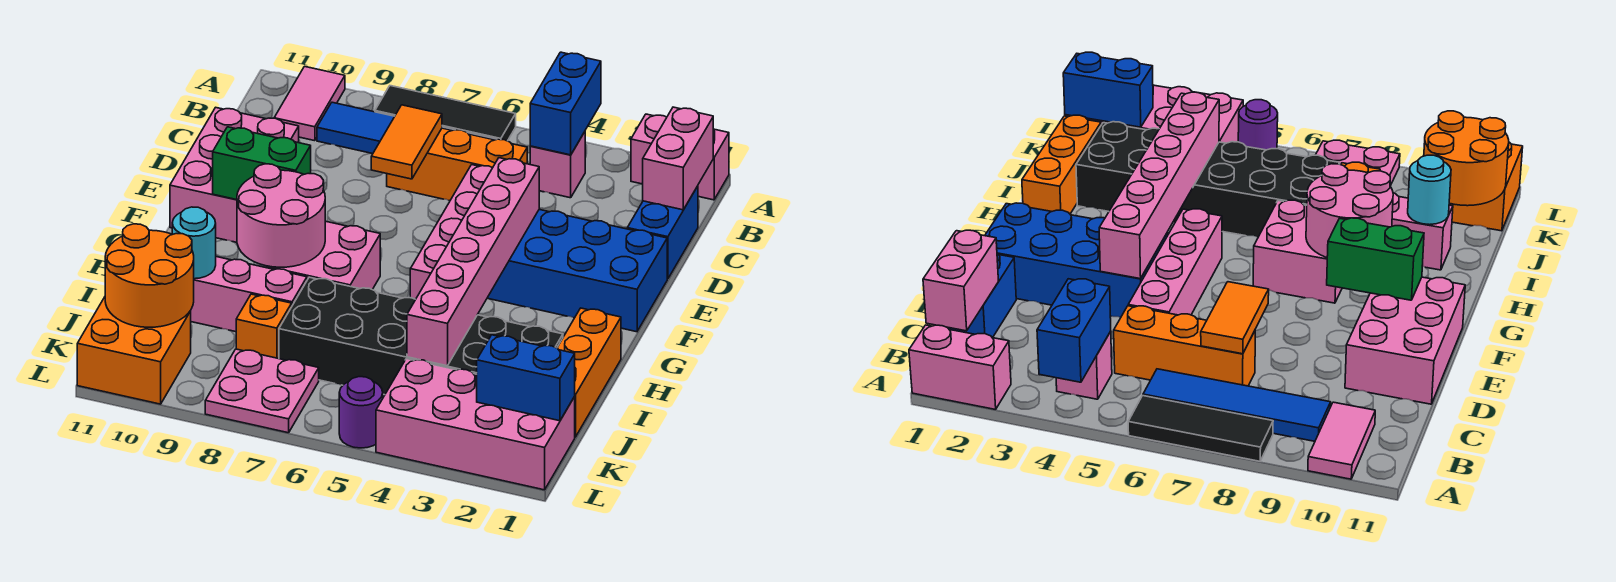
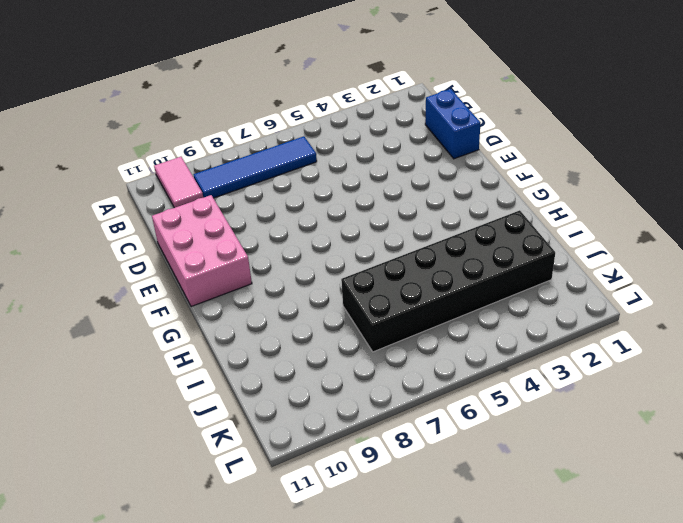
none -> pink 1x2 brick [631,114,729,200]
none -> black 1x3 tile [375,86,516,141]
none -> pink 1x1 brick [530,132,585,198]

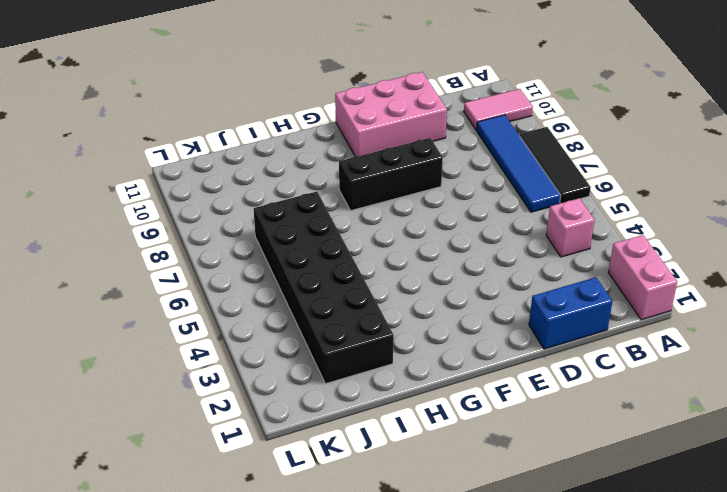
black 1x3 brick [339,138,443,211] -> pink 2x2 brick [267,221,380,290]
none -> orange 1x3 brick [387,128,527,201]
none -> pink 1x4 brick [410,165,492,299]
none -> blue 2x4 brick [488,209,667,332]

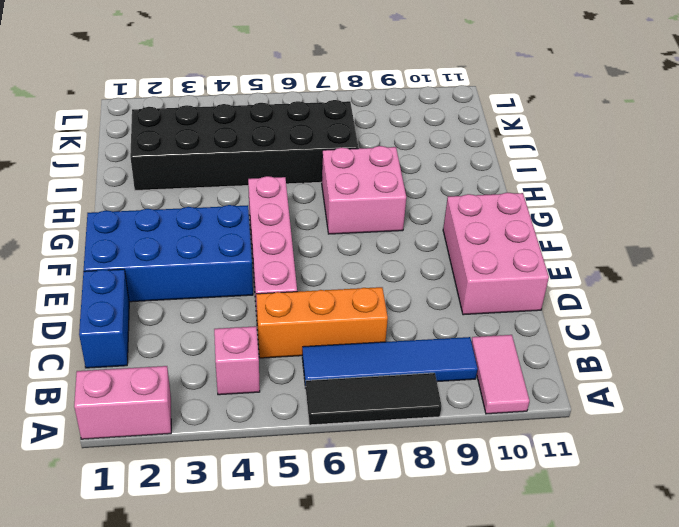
none -> orange 1x3 brick [557,308,621,437]
none -> pink 1x3 brick [191,257,307,332]
none -> orange 1x1 brick [236,294,292,359]

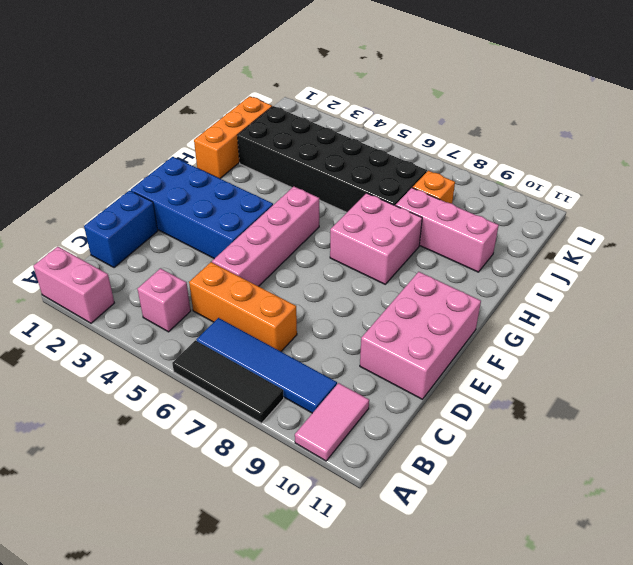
none -> pink 2x4 brick [376,359,575,490]
none -> pink 2x2 plate [205,349,319,433]
none -> orange 2x2 brick [77,297,191,404]

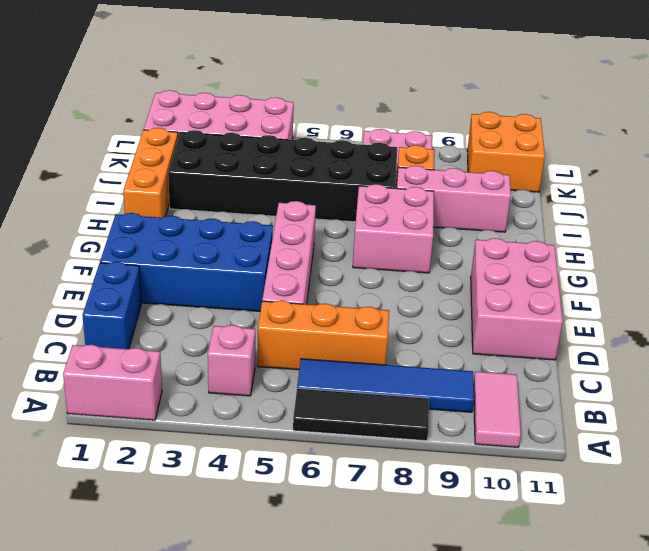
none -> purple 1x1 round brick [339,377,383,448]
none -> blue 1x2 brick [530,52,601,155]
none -> pink 1x2 brick [643,107,713,210]

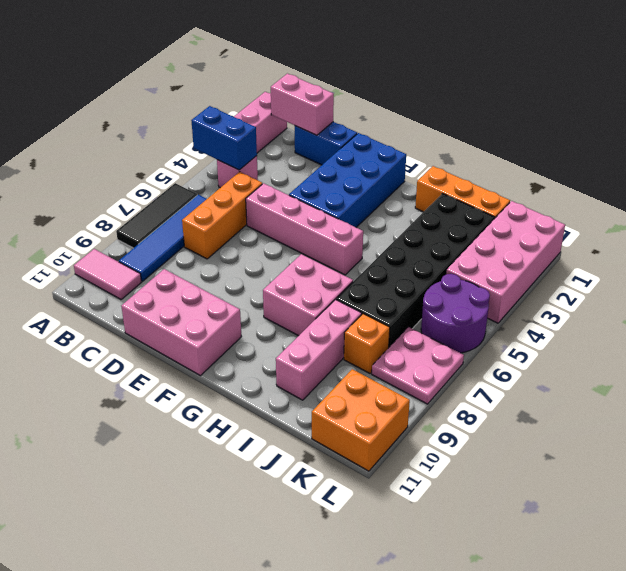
purple 2x2 round brick [421,274,490,353] -> purple 1x1 round brick [339,377,383,448]
none -> orange 1x2 tile [371,105,442,179]
none -> pink 1x6 brick [407,158,539,366]
none -> green 1x2 brick [213,127,311,200]

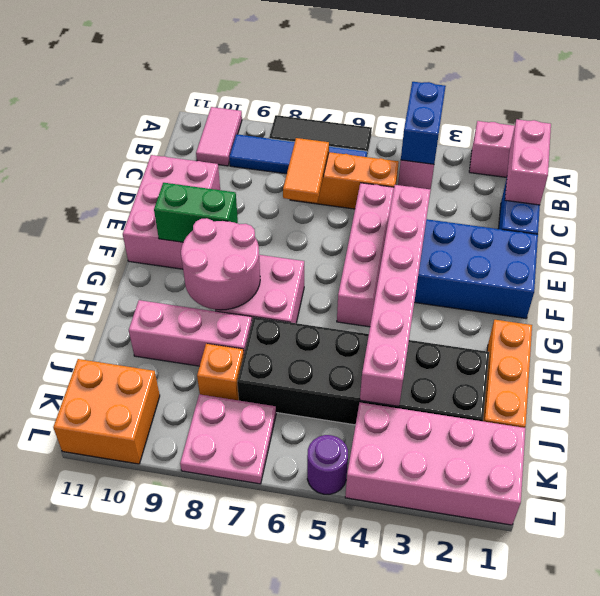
none -> cyan 1x1 round brick [172,207,216,279]
none -> orange 2x2 round brick [105,224,194,327]
none -> blue 1x2 brick [477,335,575,421]

